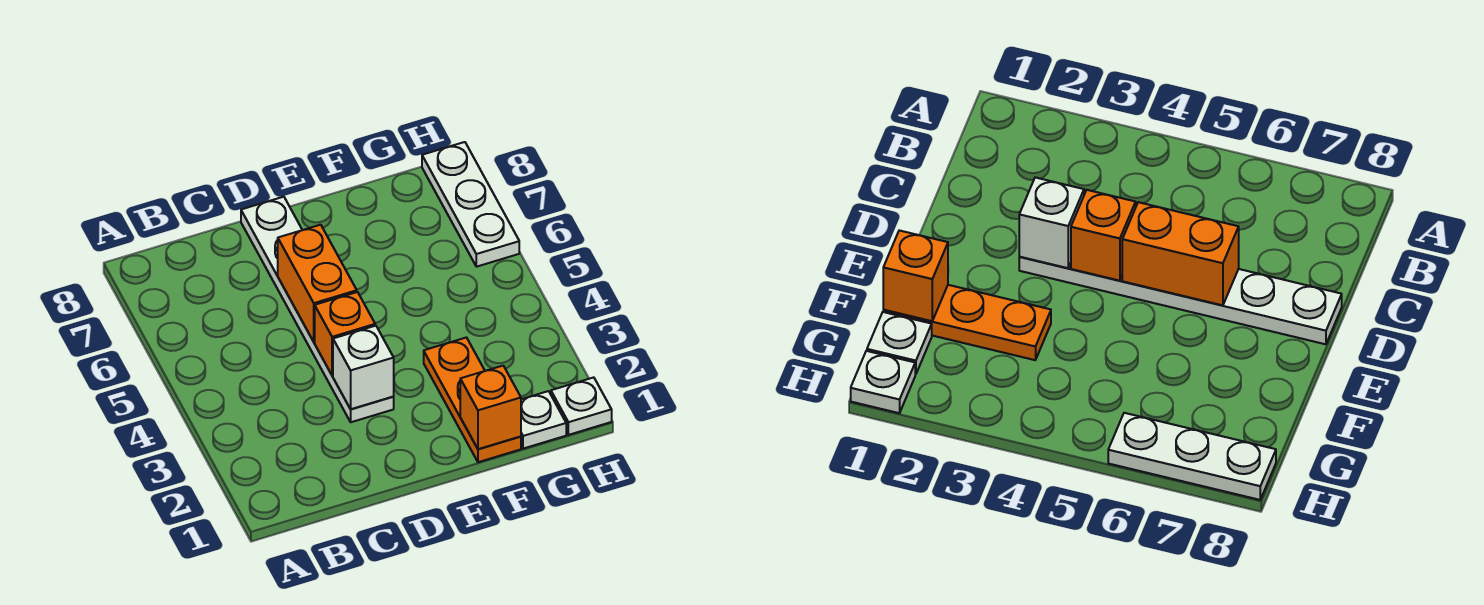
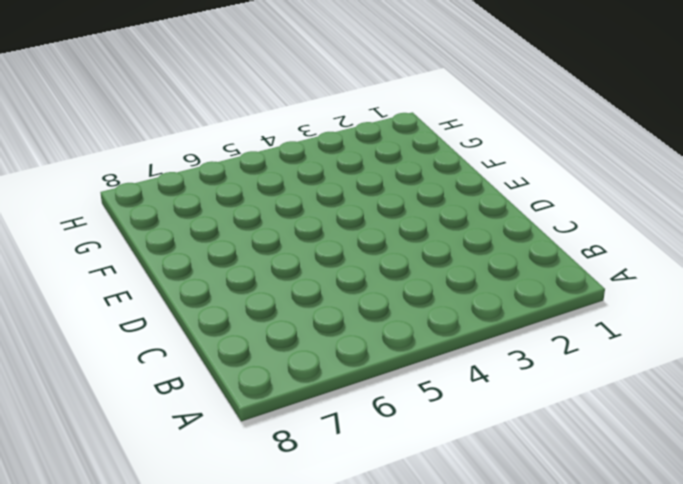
none -> white 1x6 plate [241,197,394,422]
none -> orange 1x3 plate [424,338,521,462]

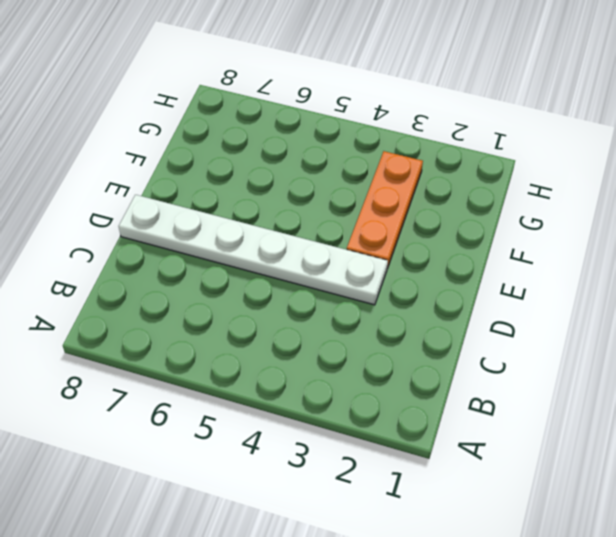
orange 1x3 plate [347,151,423,269] -> orange 1x3 plate turned to [424,338,521,462]
none -> white 1x1 plate [521,391,566,449]
none -> white 1x1 plate [551,377,612,435]

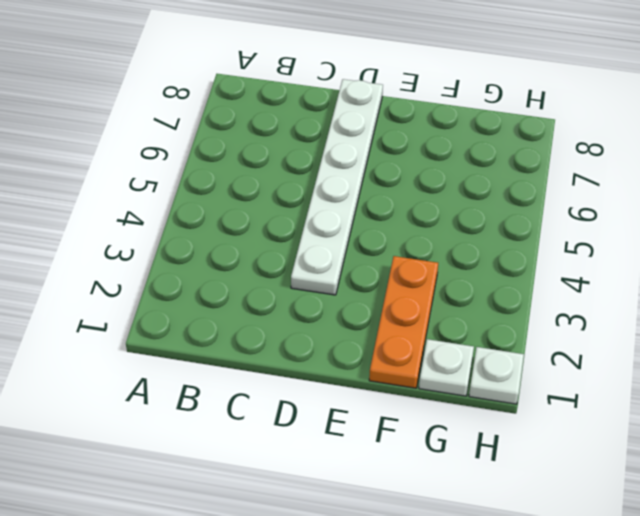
none -> white 1x3 plate [422,142,519,267]
none -> white 1x1 brick [333,326,394,409]

